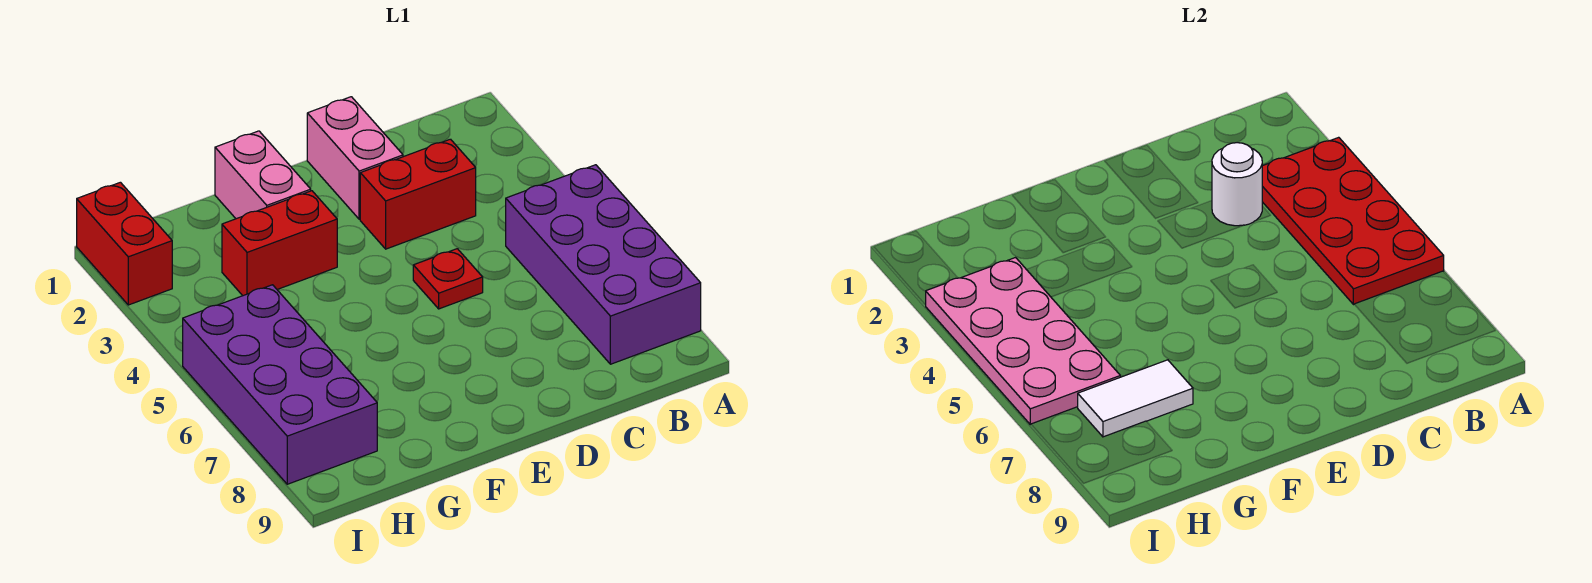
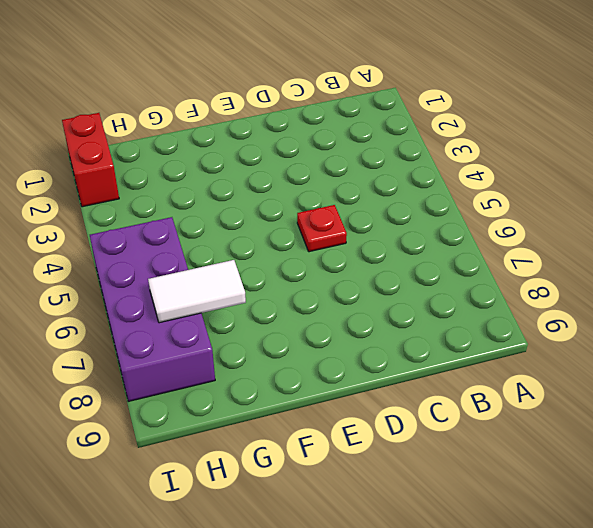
none -> purple 2x4 brick [506,165,701,364]
none -> red 1x2 brick [360,139,476,249]
none -> pink 1x2 brick [307,97,403,219]

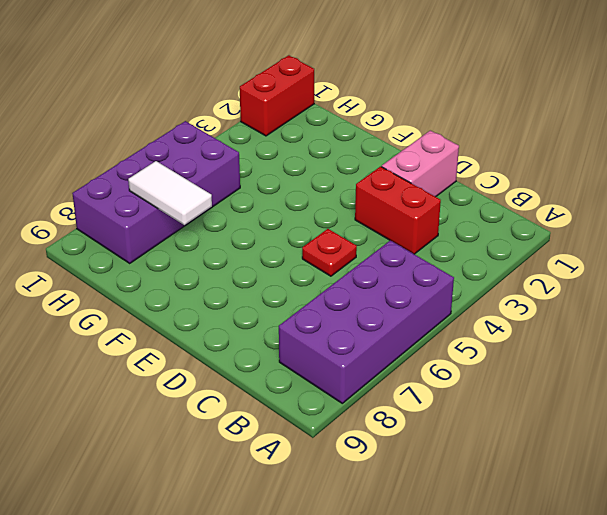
none -> pink 1x2 brick [215,131,311,219]
none -> red 1x2 brick [222,191,337,296]
none -> red 2x4 plate [1262,137,1444,305]

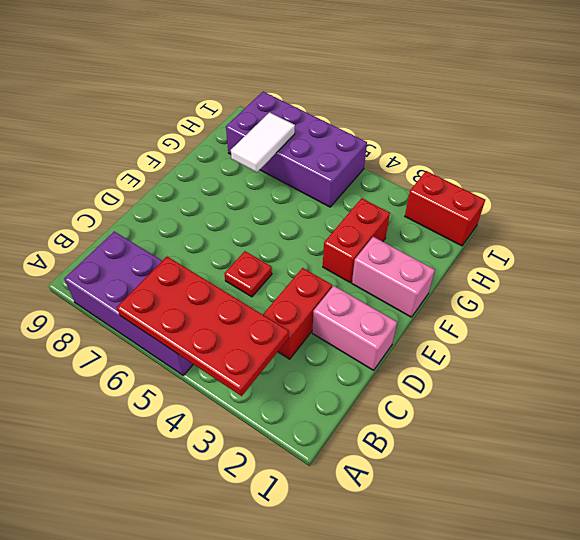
none -> white 1x1 round brick [1212,143,1262,226]
none -> pink 2x4 plate [926,258,1120,424]

